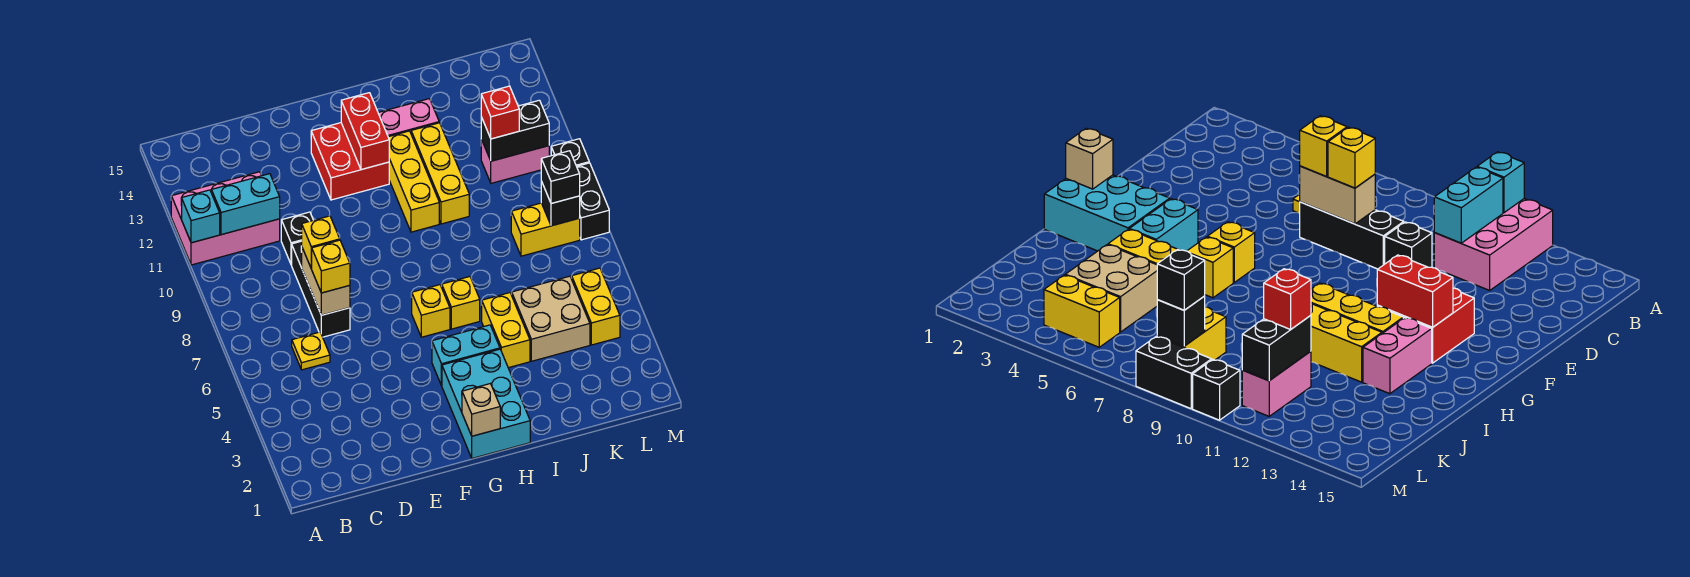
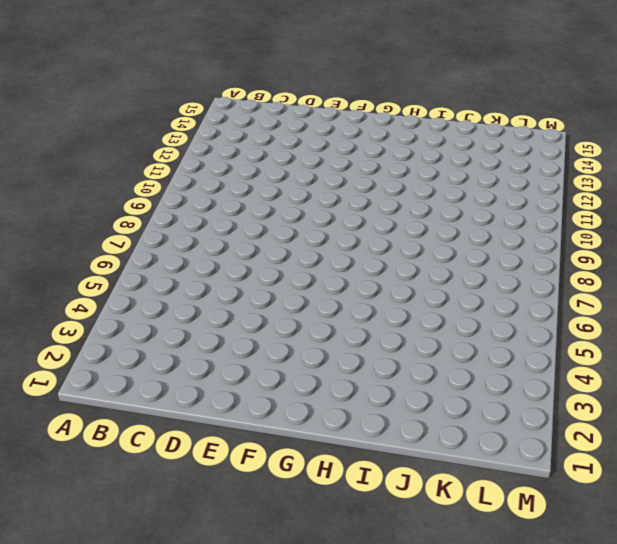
none -> pink 2x3 brick [171,172,280,265]
none -> yellow 1x1 plate [292,332,330,370]
none -> black 1x3 brick [292,241,350,337]
none -> black 1x1 brick [281,212,313,265]

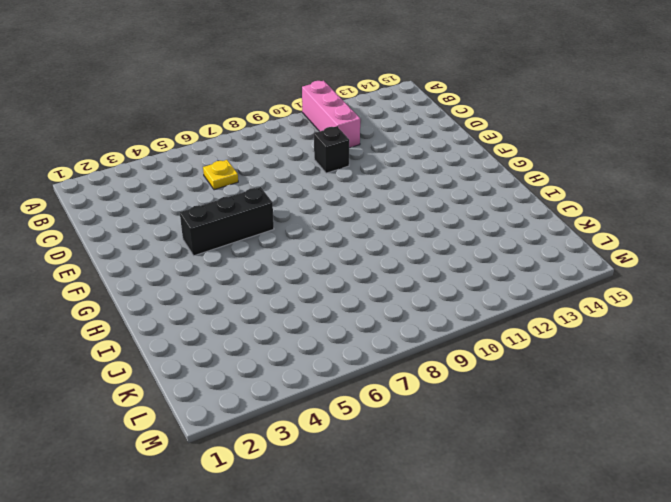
pink 1x3 brick [302,81,360,148] -> pink 2x3 brick [171,172,280,265]
black 1x3 brick [180,187,274,256] -> black 1x3 brick moved to [292,241,350,337]
none -> red 2x2 brick [311,123,389,200]
none -> cyan 2x3 brick [442,349,530,458]
none -> cyan 1x2 brick [432,325,500,386]
none -> yellow 1x1 brick [412,285,450,337]

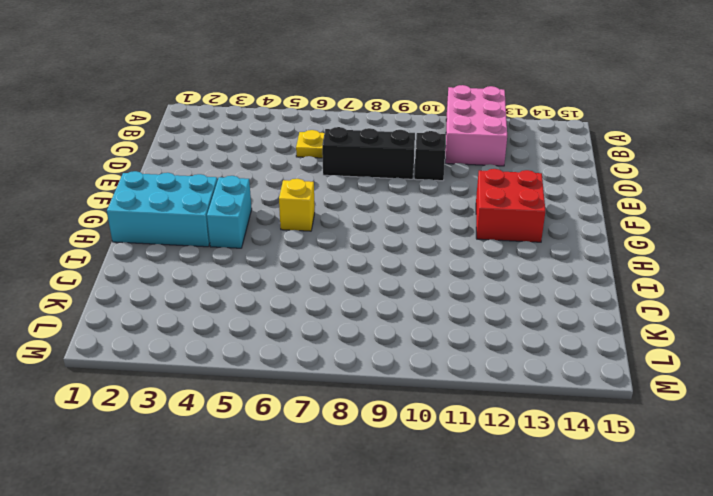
none -> yellow 1x1 brick [442,277,480,329]
none -> yellow 1x3 brick [388,131,439,232]
none -> pink 1x2 brick [378,99,439,137]
none -> yellow 1x2 brick [481,293,530,368]

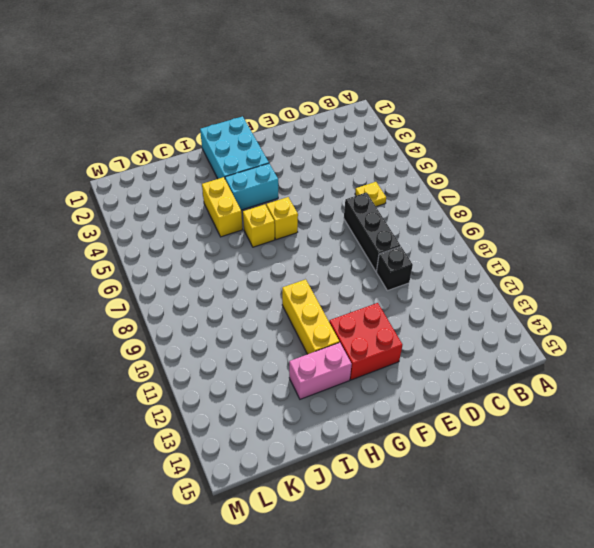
none -> pink 2x3 brick [171,172,280,265]
none -> yellow 1x3 brick [411,123,469,224]
none -> tan 2x2 brick [511,276,590,361]
none -> yellow 1x2 brick [511,203,580,256]

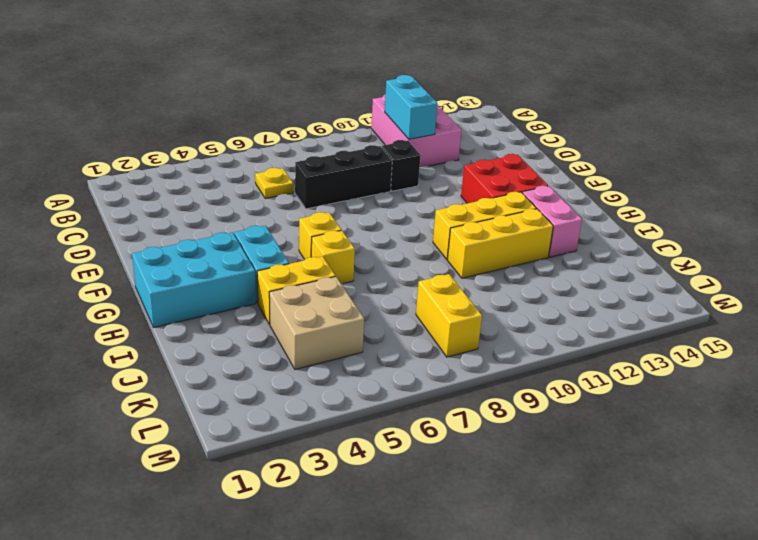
none -> pink 1x2 brick [481,139,549,183]
none -> yellow 1x2 brick [571,268,620,345]
none -> black 1x2 brick [577,163,609,240]
none -> black 1x1 brick [551,139,589,166]

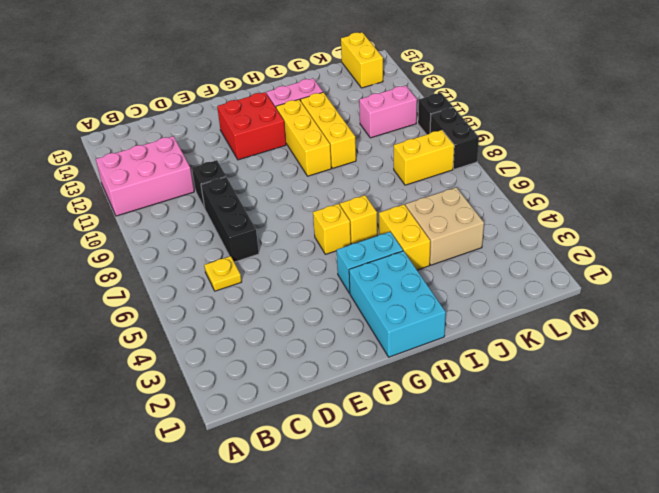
yellow 1x2 brick [341,32,383,88] -> yellow 1x2 brick moved to [571,268,620,345]
none -> cyan 1x1 brick [182,190,220,243]
none -> cyan 1x2 brick [211,174,280,235]
none -> tan 1x2 brick [301,248,350,315]
none -> tan 1x1 brick [462,384,500,436]

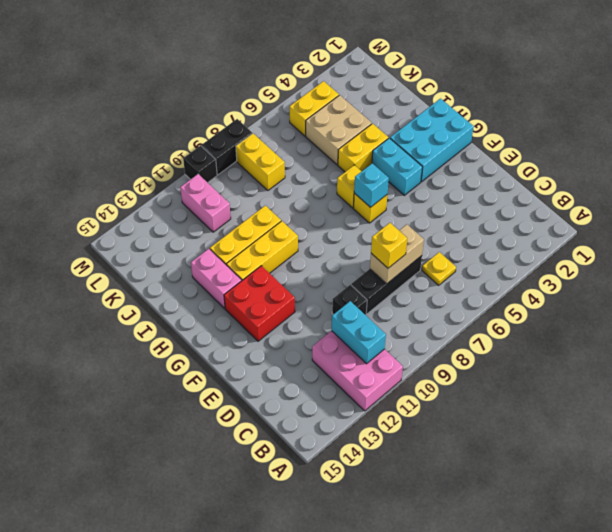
cyan 1x1 brick [354,163,389,207] -> cyan 1x1 brick moved to [182,190,220,243]
none -> tan 1x1 brick [462,384,500,436]
none -> red 1x2 brick [341,93,389,170]
none -> black 1x2 brick [481,100,549,161]
none -> black 1x1 brick [541,181,580,226]

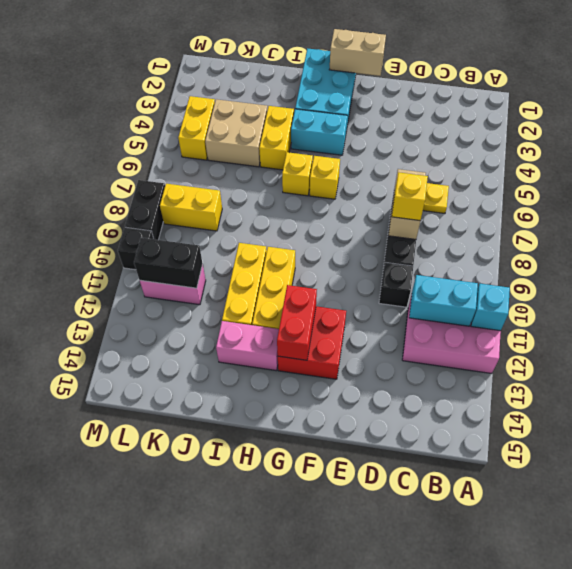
tan 1x2 brick [329,29,386,76] -> tan 1x1 brick [462,384,500,436]
none -> black 1x1 brick [541,181,580,226]
none -> yellow 1x1 brick [311,240,350,293]
none -> red 1x1 brick [481,86,519,139]
none -> black 1x1 brick [541,151,580,204]

